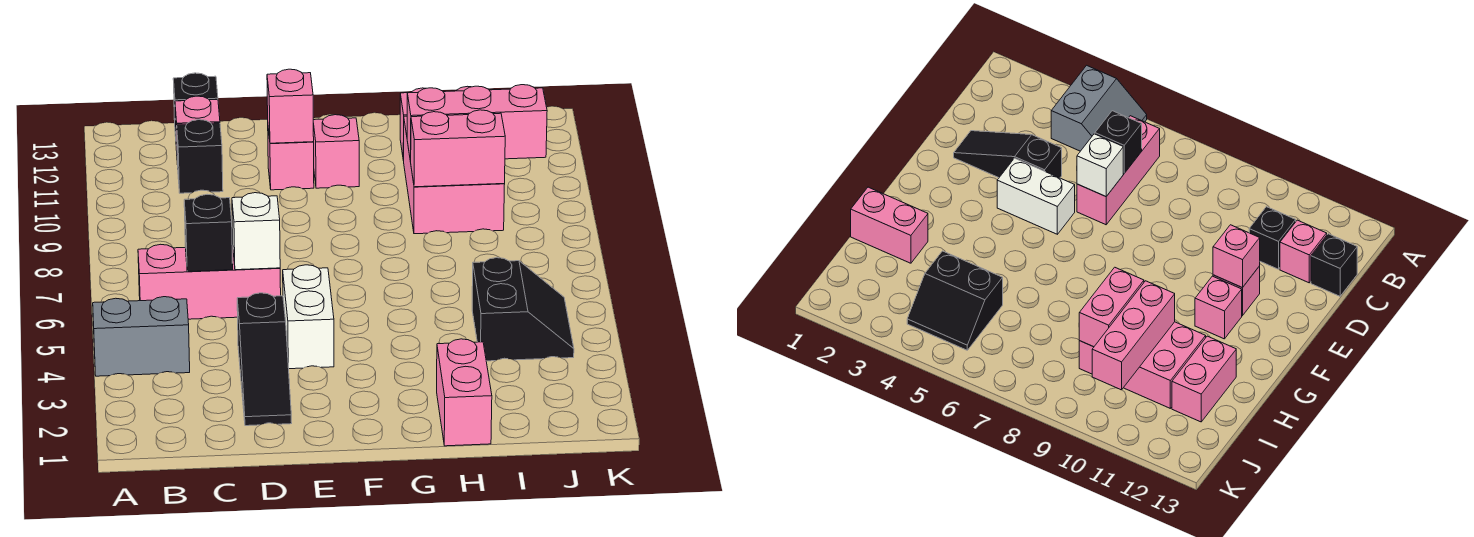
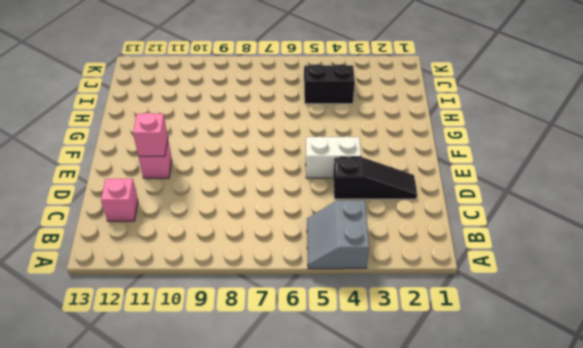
none -> pink 1x3 brick [138,244,281,319]
none -> black 1x1 brick [177,120,223,193]
none -> black 1x1 brick [173,73,218,137]

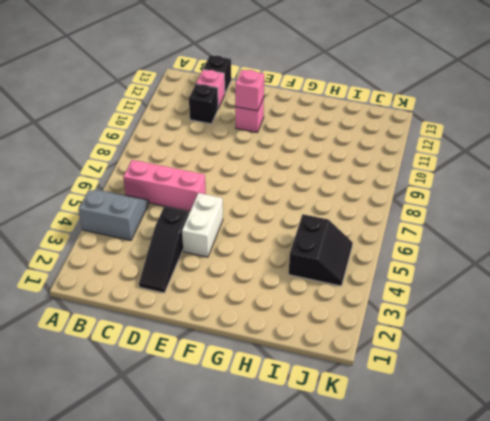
none -> pink 1x1 brick [313,115,359,188]
none -> pink 1x2 brick [437,339,492,446]
none -> pink 2x3 brick [404,116,505,234]

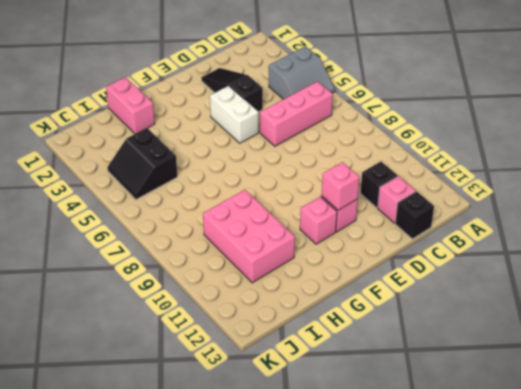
none -> pink 1x2 brick [1172,336,1236,422]
none -> black 1x1 brick [184,194,233,272]
none -> white 1x1 brick [232,193,280,270]

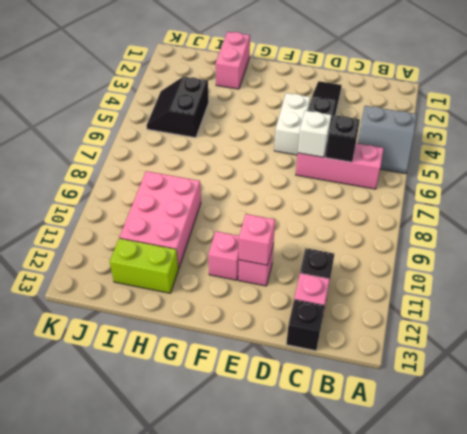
lime 1x2 brick [110,238,178,293] -> pink 1x2 brick [1172,336,1236,422]
none -> pink 1x2 brick [410,110,505,187]
none -> pink 1x3 brick [407,85,547,161]

